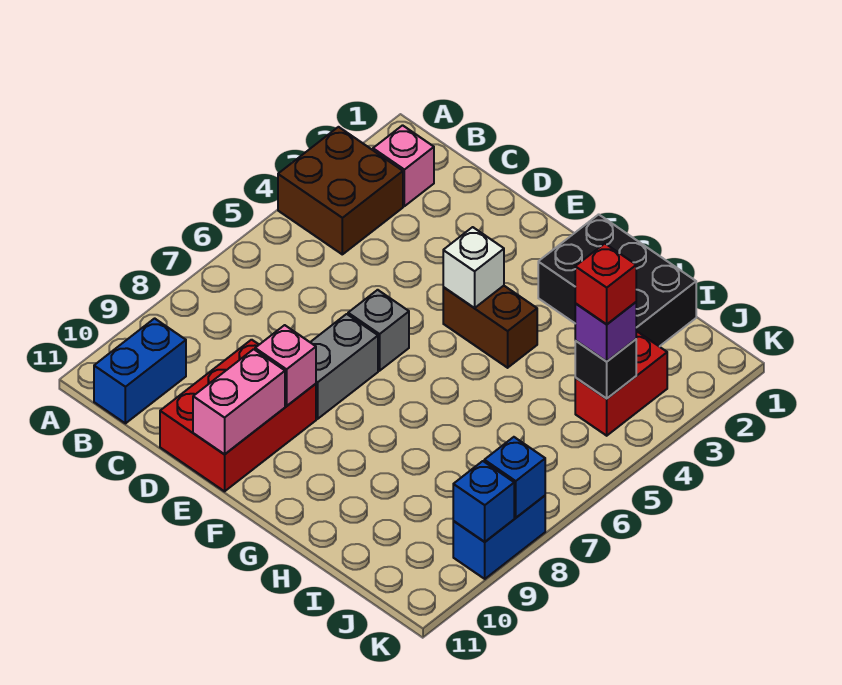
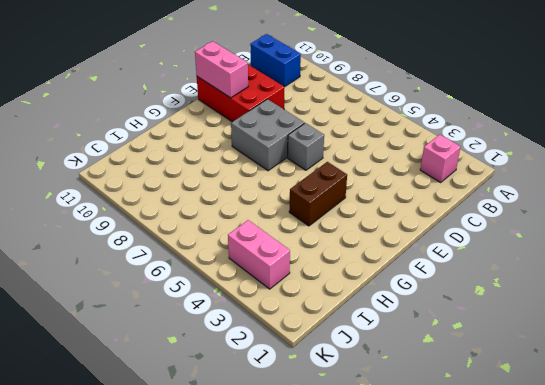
grey 2x2 brick [231,99,304,171] -> grey 1x2 brick [310,314,378,419]
pink 1x2 brick [228,220,290,289] -> red 1x2 brick [575,331,667,436]
none -> brown 2x2 brick [278,127,403,254]
none -> black 2x3 brick [538,214,696,347]
none -> blue 1x2 brick [453,496,545,579]

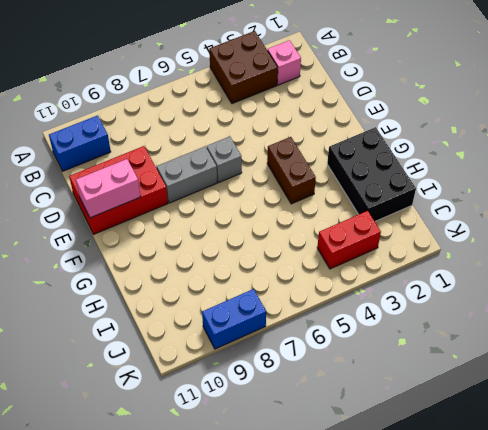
none -> pink 1x1 brick [255,325,316,406]
none -> white 1x1 brick [443,227,504,308]
none -> black 1x1 brick [575,339,636,399]

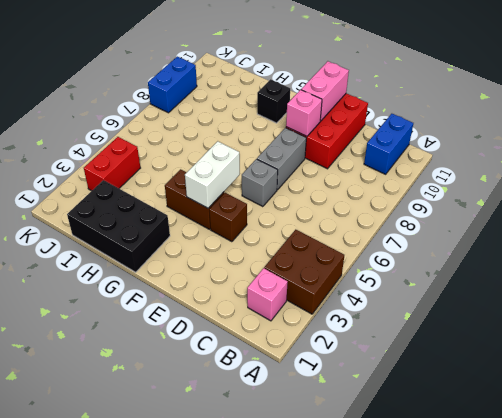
brown 1x1 brick [209,193,247,242] -> none
white 1x2 brick [185,141,240,208] -> white 1x1 brick [443,227,504,308]
black 1x1 brick [257,79,290,123] -> black 1x1 brick moved to [575,339,636,399]
none -> blue 1x1 brick [484,437,545,518]
none -> blue 1x1 brick [453,461,514,542]
none -> purple 1x1 brick [575,302,636,361]

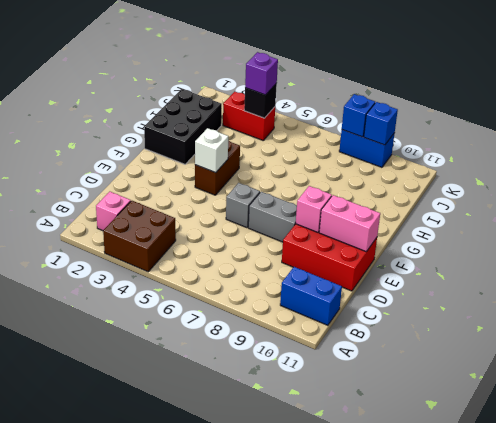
none -> red 1x1 brick [575,244,636,324]

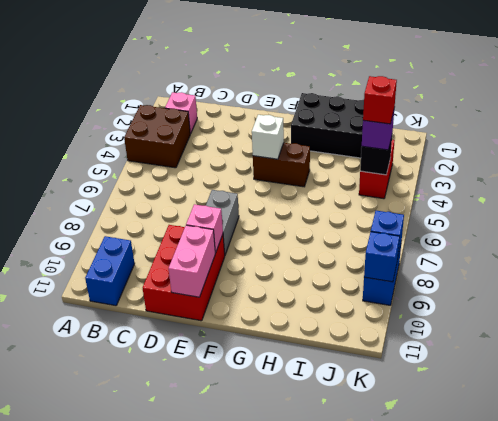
none -> grey 1x1 brick [348,290,409,371]

